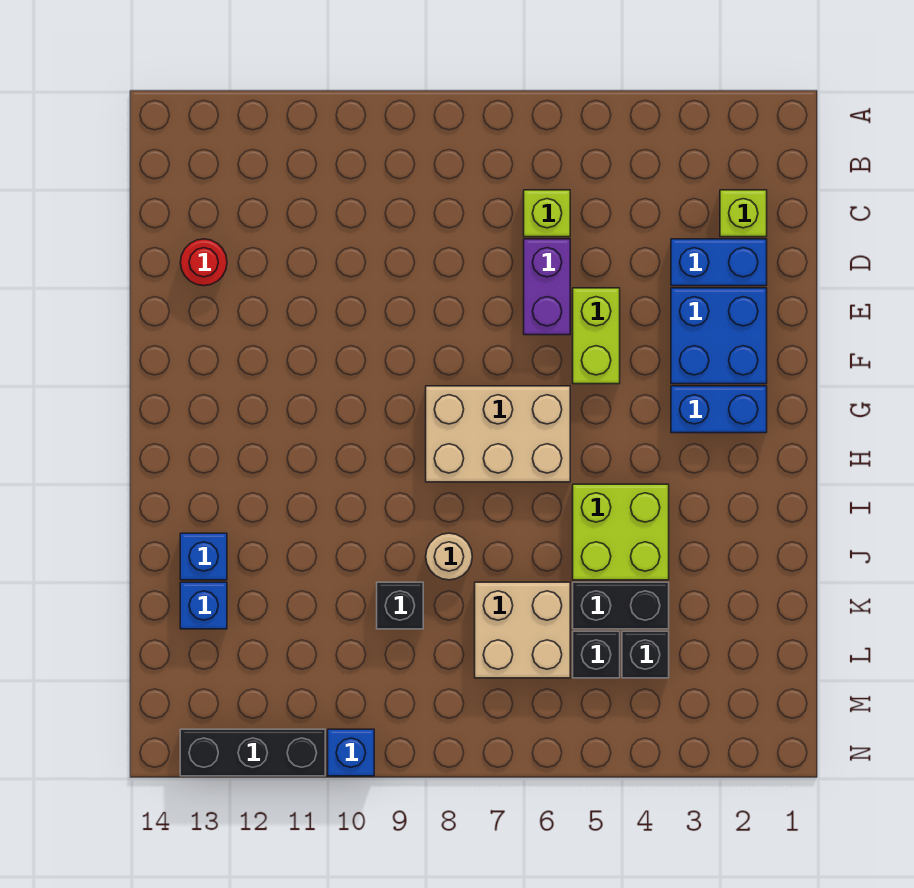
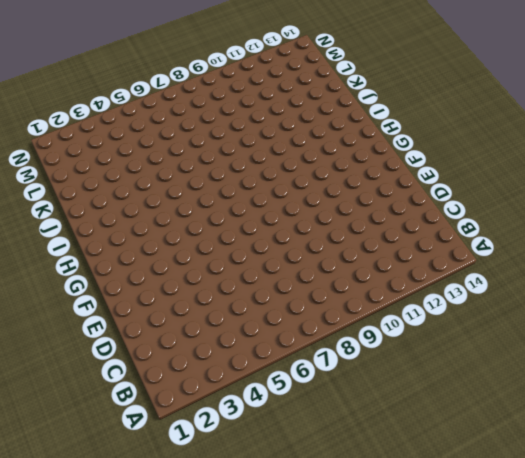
none -> lime 1x1 brick [720,190,767,237]
none -> lime 1x1 brick [524,190,570,237]
none -> blue 1x2 brick [671,239,767,286]

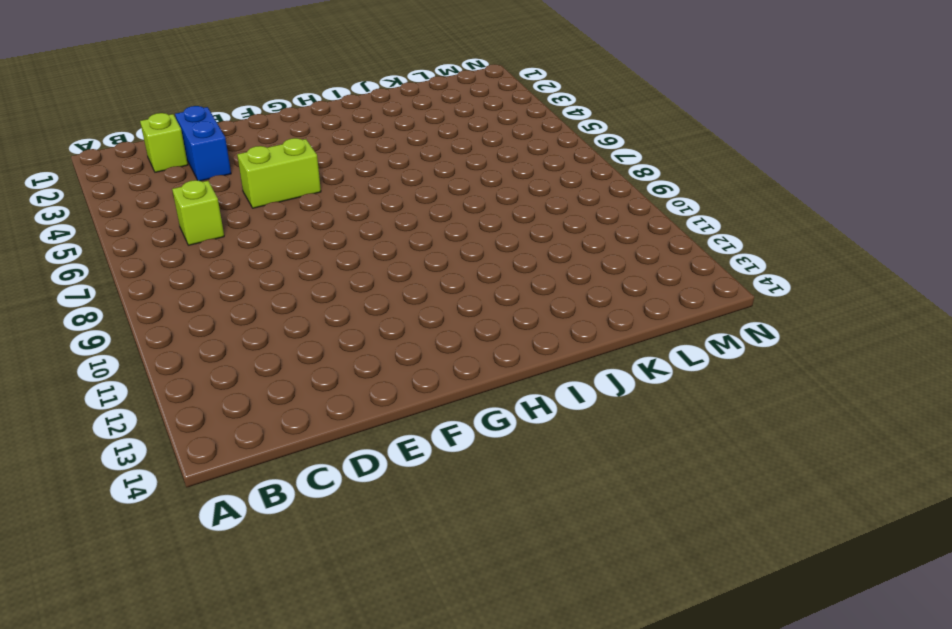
none -> purple 1x2 brick [524,239,570,335]
none -> red 1x1 round brick [180,239,227,286]
none -> blue 2x2 brick [671,288,767,384]

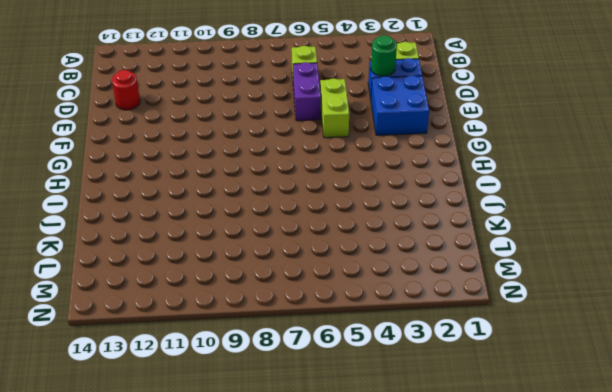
green 1x1 round brick [371,35,397,76] -> none
none -> blue 1x2 brick [671,386,767,433]
none -> tan 2x3 brick [426,386,570,482]
none -> lime 2x2 brick [573,484,669,580]

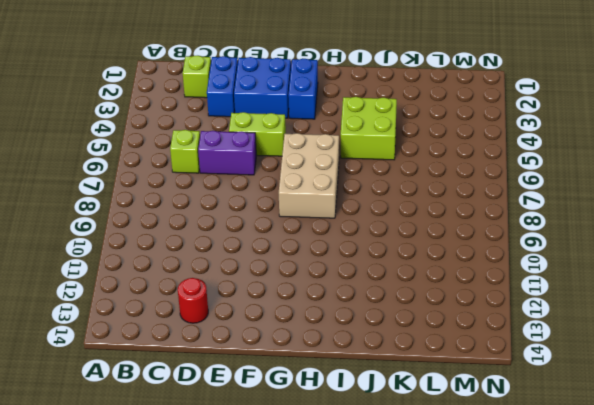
none -> tan 1x1 round brick [426,533,472,580]
none -> blue 1x1 brick [180,533,227,580]
none -> black 1x2 brick [573,582,669,629]

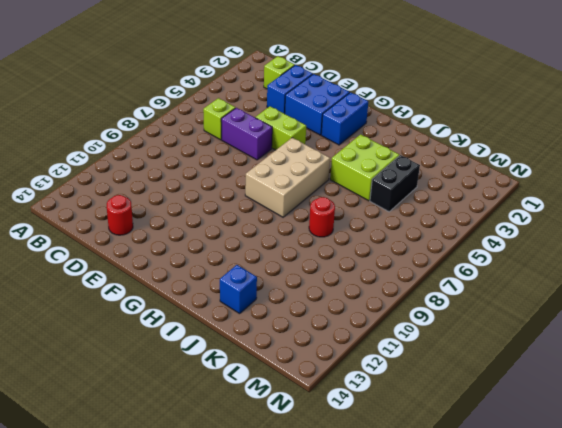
red 1x1 round brick [309,197,335,237] -> tan 1x1 round brick [426,533,472,580]
none -> tan 2x2 brick [475,582,570,678]
none -> black 1x1 brick [377,582,423,629]
none -> blue 1x1 brick [180,582,227,629]

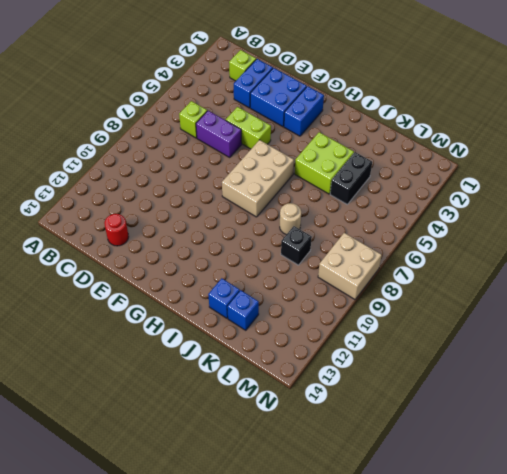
tan 2x2 brick [318,233,382,299] -> tan 2x2 brick moved to [475,582,570,678]
none -> black 1x1 brick [622,631,669,678]
none -> black 1x1 brick [573,631,620,678]
none -> blue 1x1 brick [328,729,374,776]

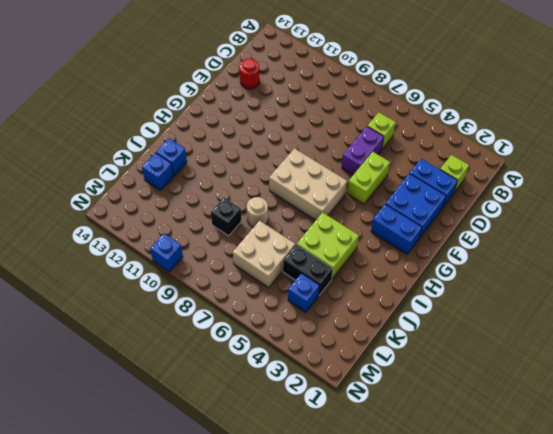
blue 1x1 brick [288,273,319,312] -> black 1x1 brick [622,631,669,678]
none -> black 1x1 brick [573,631,620,678]
none -> black 1x3 brick [180,729,325,776]

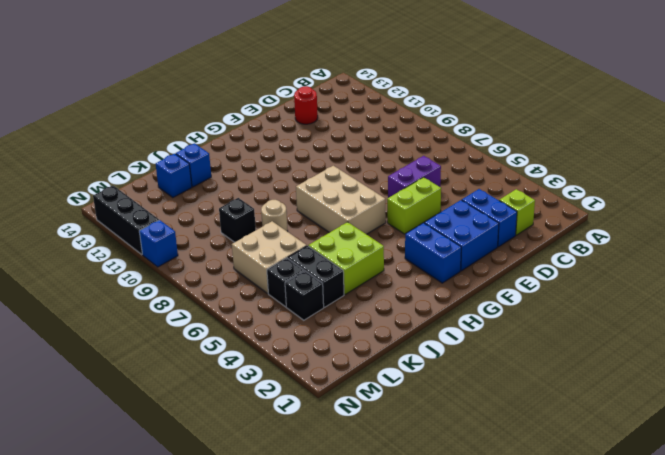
none -> lime 1x1 brick [524,190,570,237]

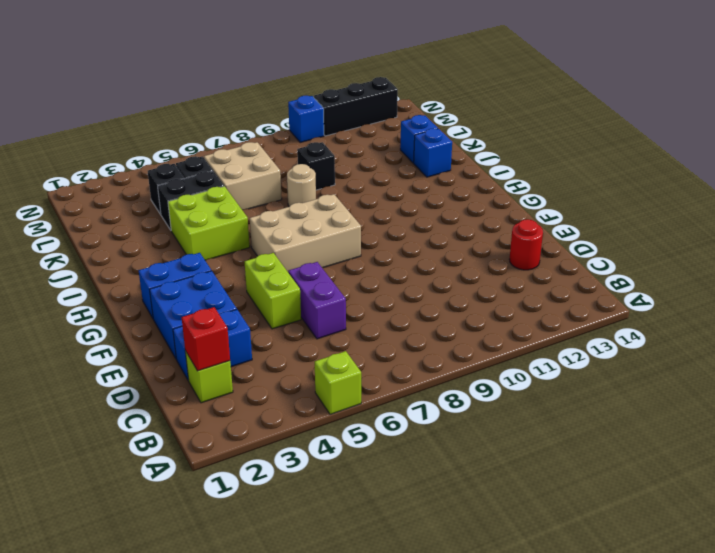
lime 1x1 brick [315,351,361,414] -> lime 1x1 brick moved to [524,190,570,237]
red 1x1 brick [182,307,230,371] -> none

